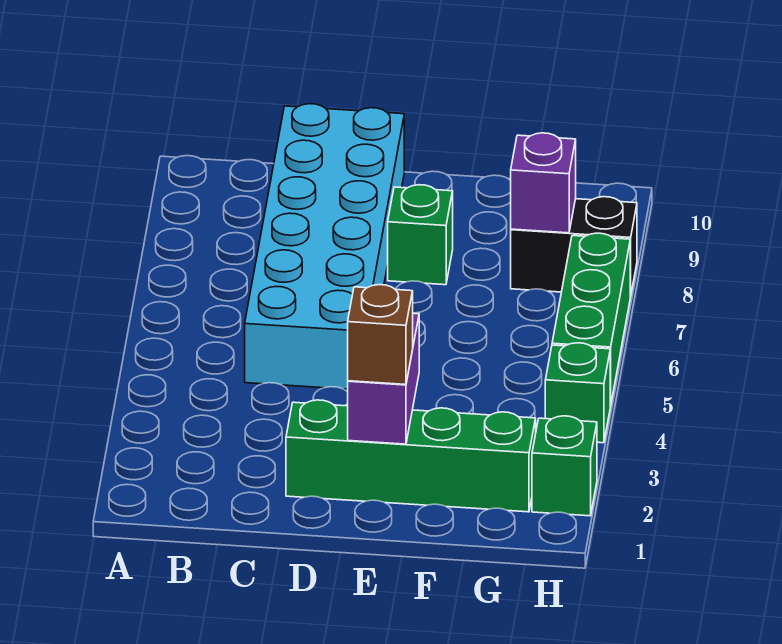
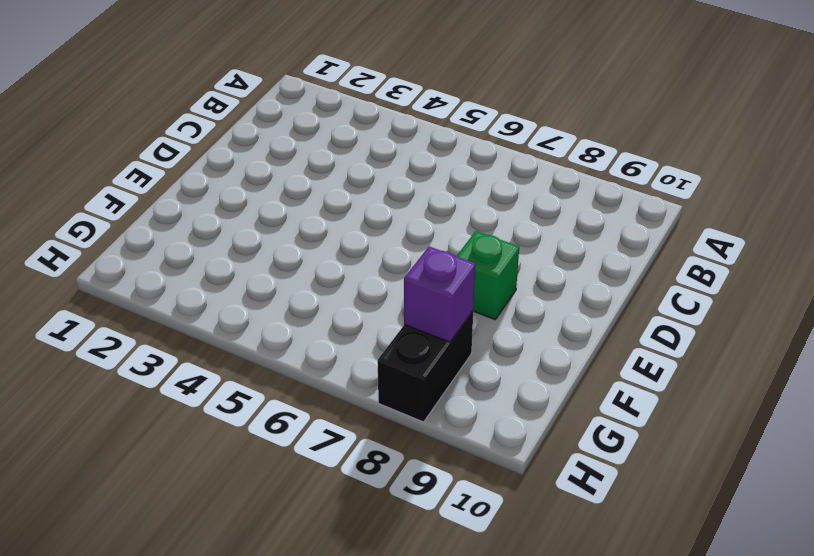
none -> cyan 2x6 brick [245,104,404,389]
none -> green 1x4 brick [286,400,536,512]

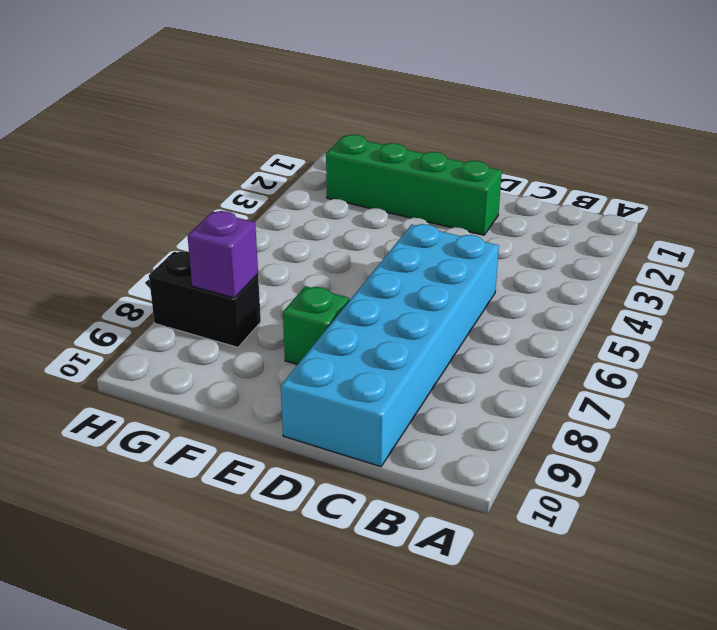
none -> green 1x1 brick [532,416,597,516]
none -> green 1x1 brick [545,343,610,443]

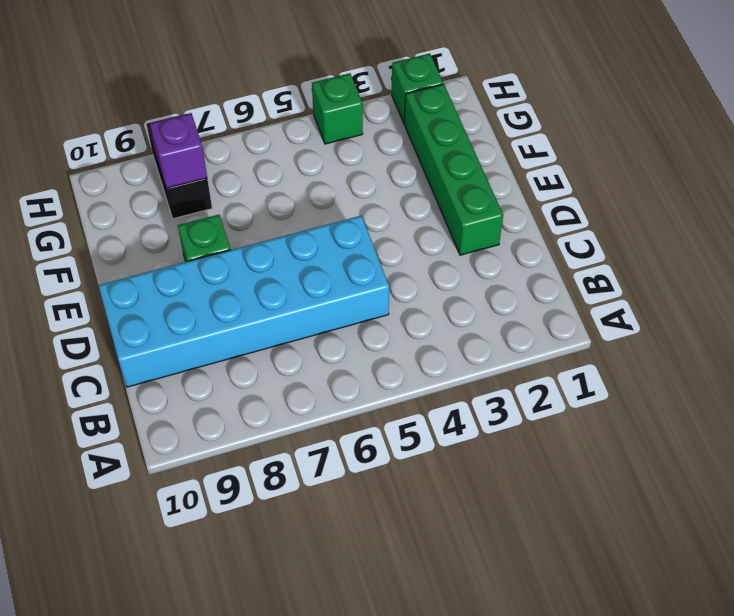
none -> green 1x3 brick [552,233,630,406]
none -> purple 1x2 brick [348,313,419,444]

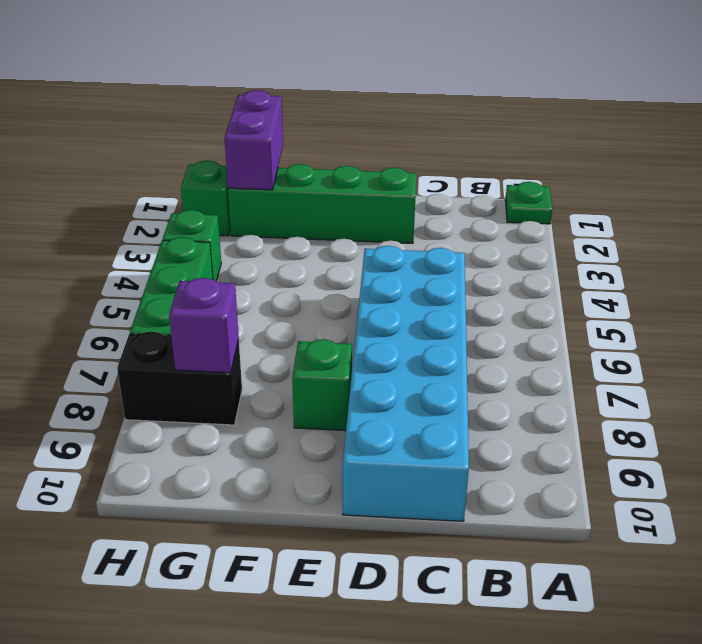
green 1x1 plate [505,182,552,224] -> none
purple 1x2 brick [224,90,283,190] -> purple 1x2 brick moved to [348,313,419,444]
none -> brown 1x1 brick [348,285,413,385]

